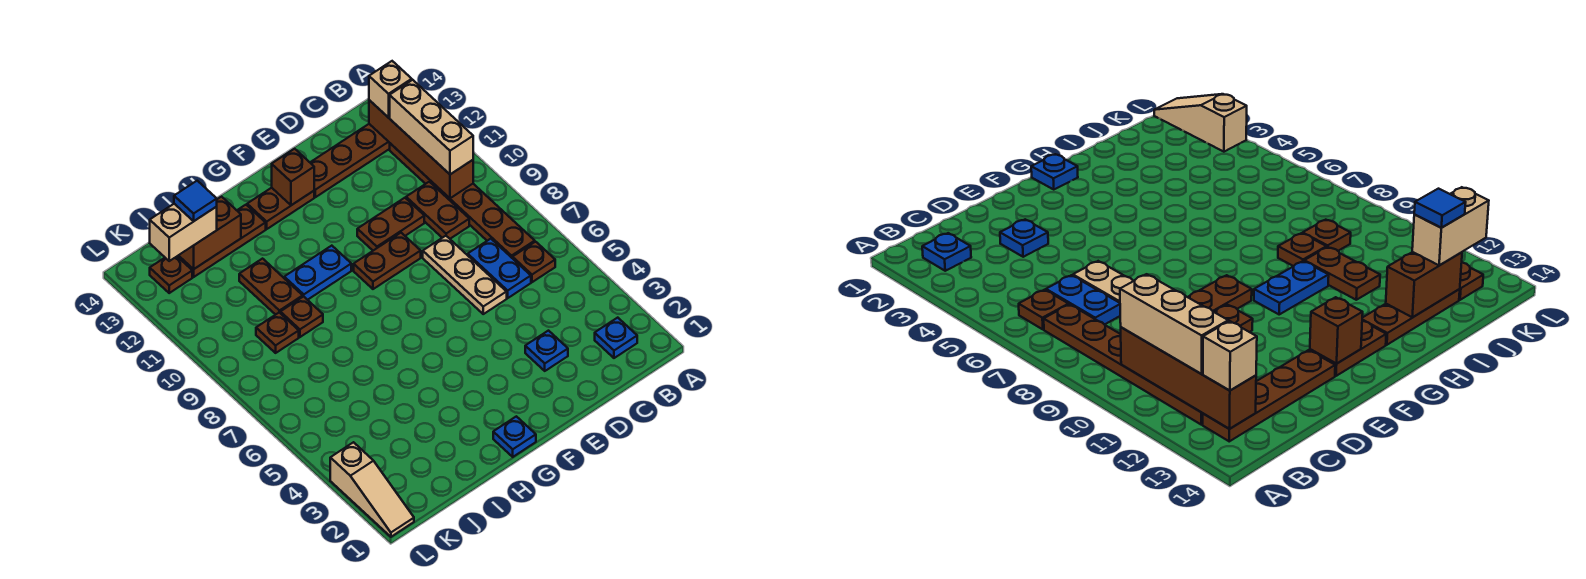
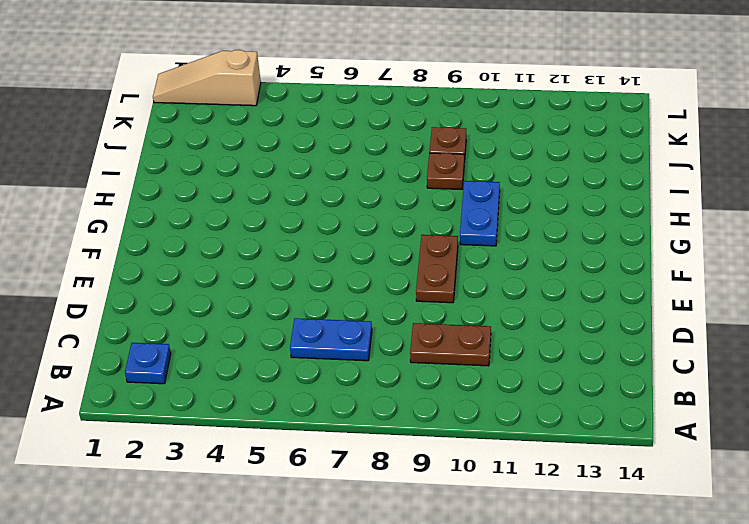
none -> brown 1x1 plate [513,242,555,282]
none -> brown 1x6 plate [390,143,535,258]
none -> brown 1x4 plate [310,124,390,197]

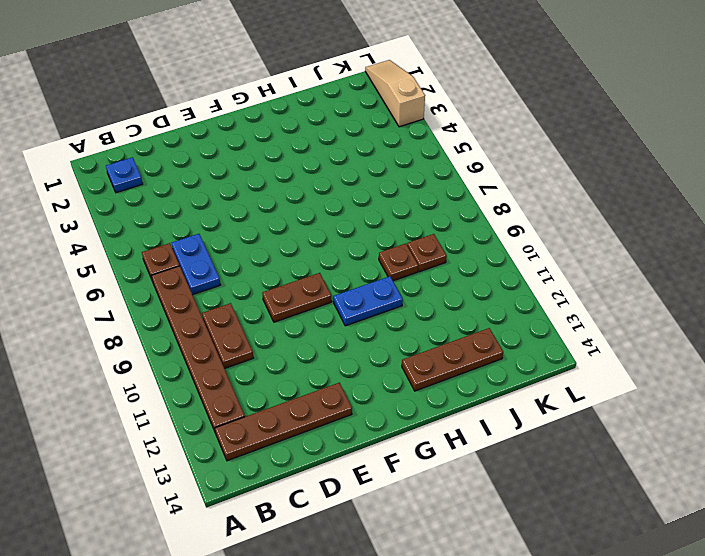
none -> blue 1x1 plate [525,331,568,371]
none -> tan 1x3 plate [423,236,507,314]
none -> brown 1x2 plate [357,198,424,251]

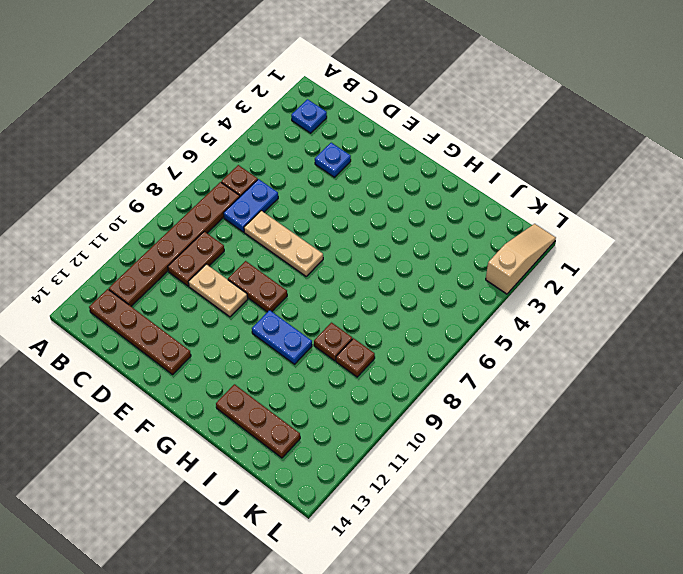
tan 1x3 plate [244,211,323,276] -> tan 1x3 plate turned to [423,236,507,314]
tan 1x2 plate [188,264,248,317] -> brown 1x2 plate [357,198,424,251]
none -> brown 1x2 plate [247,188,314,229]
none -> blue 1x1 plate [493,416,536,457]
none -> brown 1x2 plate [239,259,303,315]

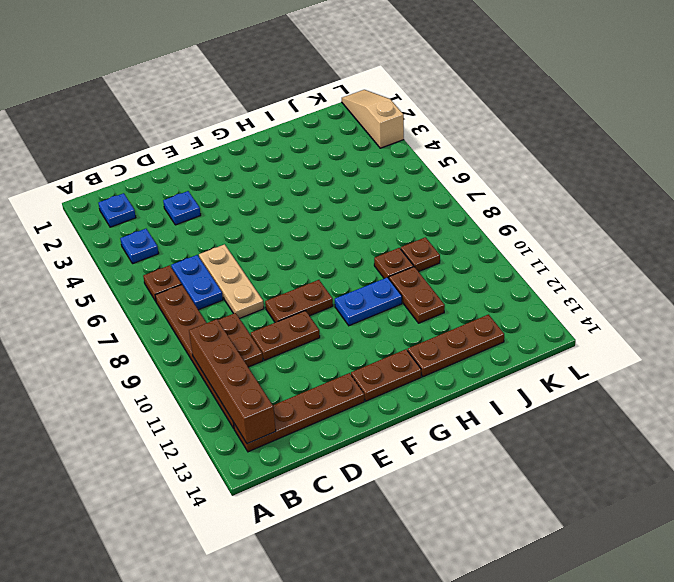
blue 1x1 plate [120,229,159,264] -> blue 1x1 plate moved to [493,416,536,457]
none -> brown 1x1 plate [150,257,192,293]
none -> brown 1x1 brick [272,149,314,205]
none -> brown 1x2 brick [179,197,241,269]

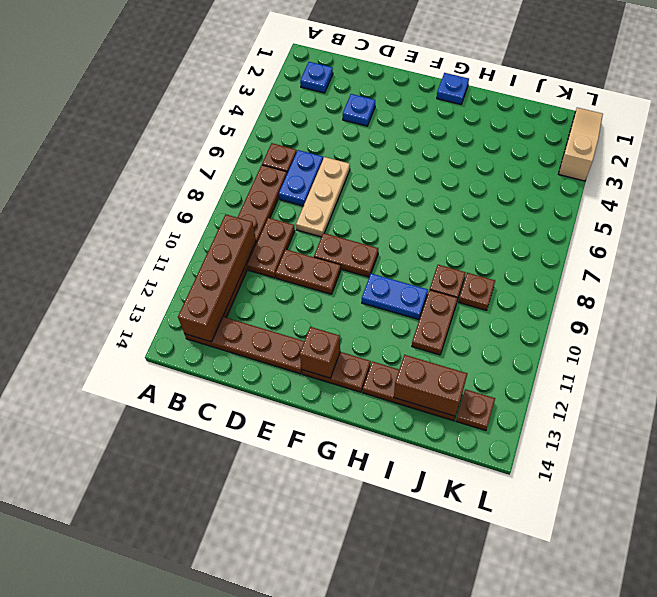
none -> tan 1x3 brick [390,80,473,174]
none -> tan 1x1 brick [369,61,412,117]
none -> tan 1x2 brick [150,204,217,261]

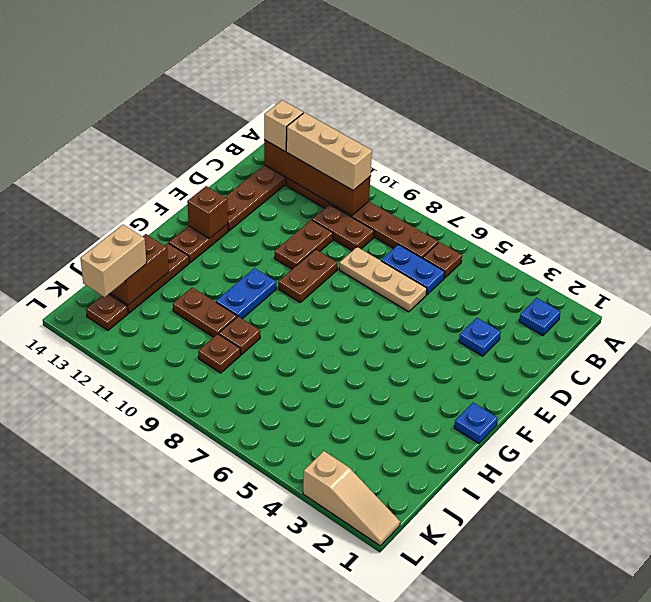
none -> blue 1x1 tile [174,181,217,221]

